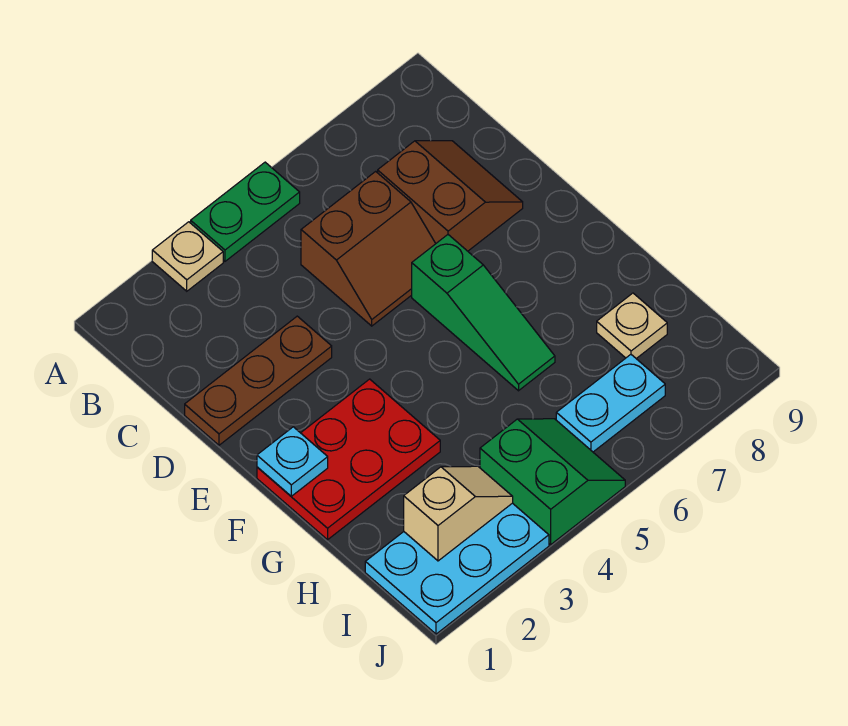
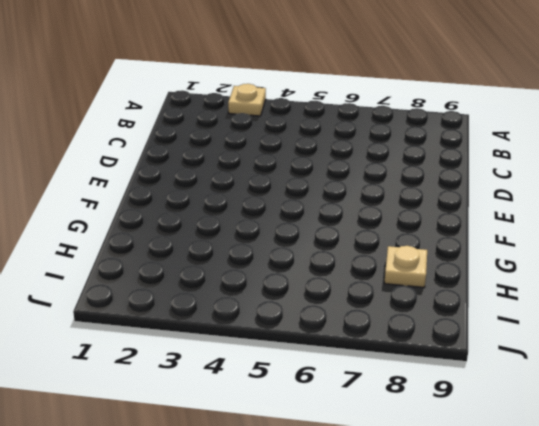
none -> green 1x2 plate [191,162,300,261]
none -> brown 2x2 slope [301,171,436,326]
none -> brown 2x2 slope [378,141,523,251]

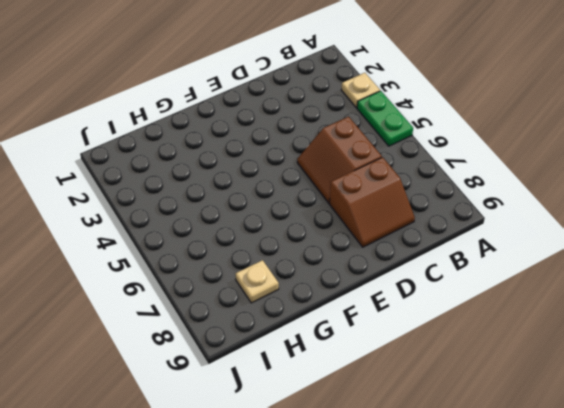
none -> brown 1x3 plate [185,316,332,445]
none -> green 1x3 slope [412,235,555,391]
none -> red 2x3 plate [257,379,440,540]

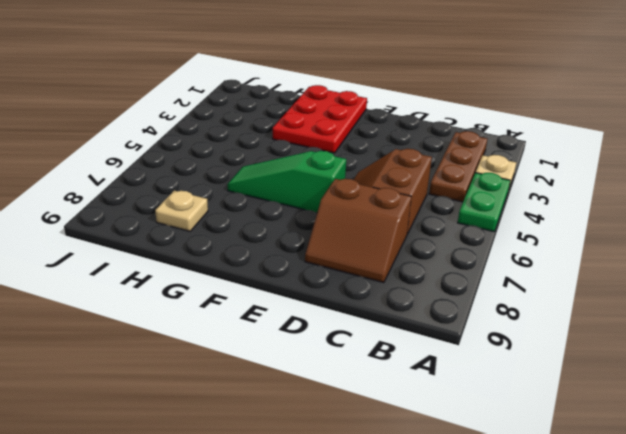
brown 1x3 plate [429,131,487,202] -> brown 1x3 plate moved to [185,316,332,445]
none -> cyan 2x3 plate [365,503,549,634]
none -> green 2x2 slope [480,419,625,544]
none -> cyan 1x2 plate [556,355,665,452]

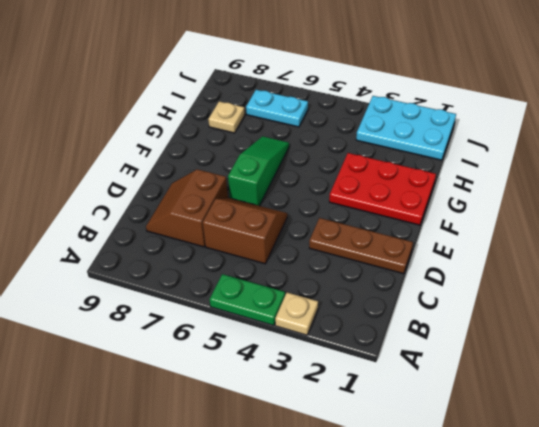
none -> green 2x2 slope [480,419,625,544]
none -> cyan 1x1 plate [257,427,328,496]
none -> tan 1x2 slope [404,466,513,561]

